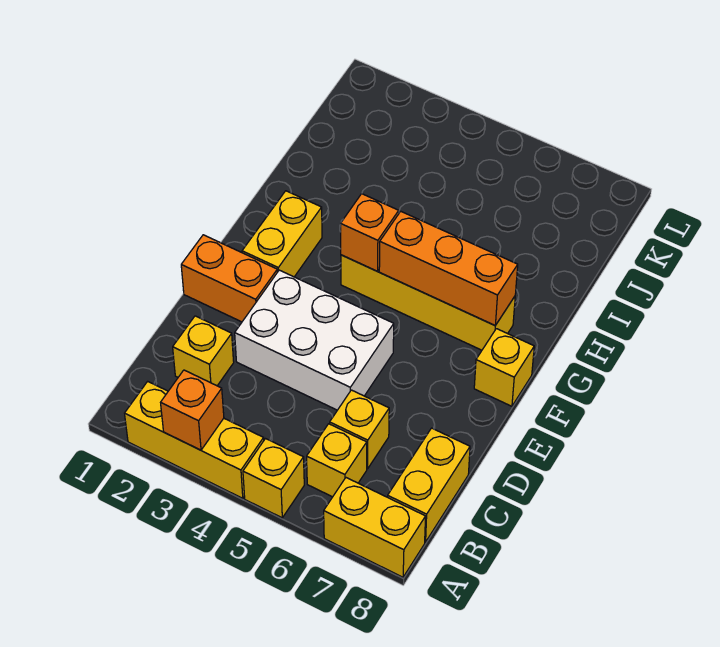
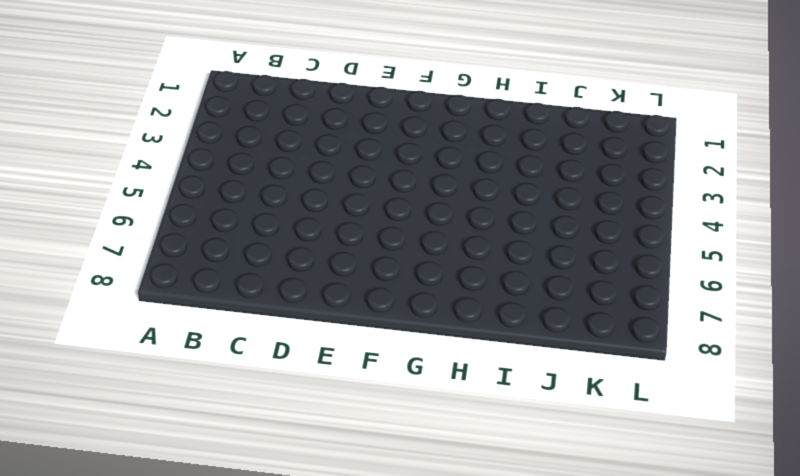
none -> yellow 1x3 brick [125,381,264,498]
none -> yellow 1x1 brick [243,439,304,518]
none -> yellow 1x2 brick [324,478,426,577]

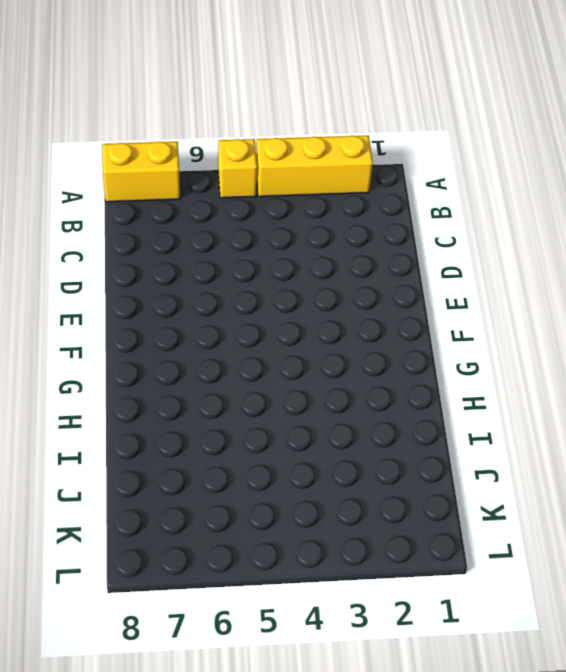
none -> yellow 1x1 brick [307,424,367,497]
none -> yellow 1x2 brick [388,428,470,542]
none -> yellow 1x1 brick [173,316,234,386]

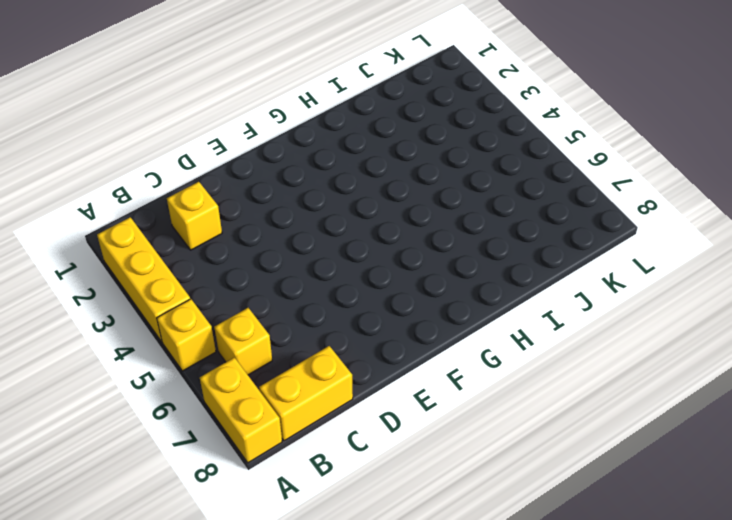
none -> yellow 1x1 brick [330,390,389,469]
none -> white 2x3 brick [235,270,394,410]
none -> orange 1x2 brick [181,235,277,322]

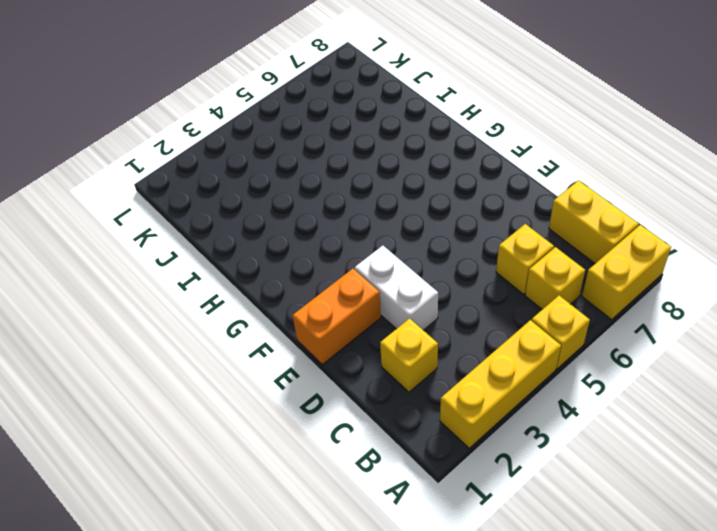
white 1x2 brick [355,245,438,330] -> white 2x3 brick [235,270,394,410]
none -> yellow 1x2 brick [242,191,322,277]
none -> yellow 1x1 brick [474,329,534,406]
none -> yellow 1x4 brick [341,255,515,350]

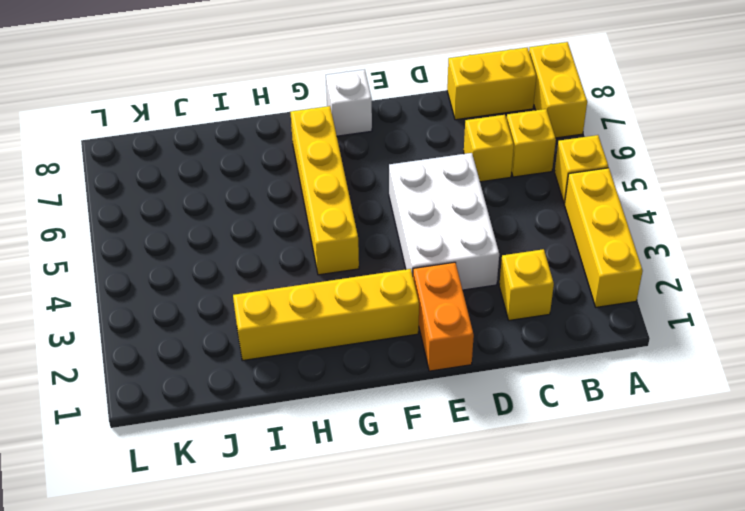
yellow 1x4 brick [233,269,419,361] -> yellow 1x2 brick [242,191,322,277]
white 1x1 brick [326,69,372,136] -> yellow 1x1 brick [474,329,534,406]
none -> orange 1x1 brick [161,370,224,450]
none -> orange 1x1 brick [341,194,399,271]
none -> orange 1x3 brick [379,211,518,325]

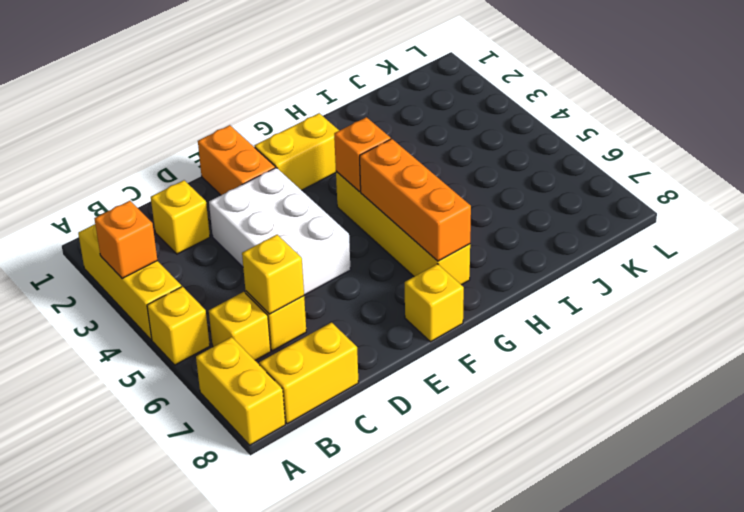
yellow 1x1 brick [242,235,304,314] -> none

